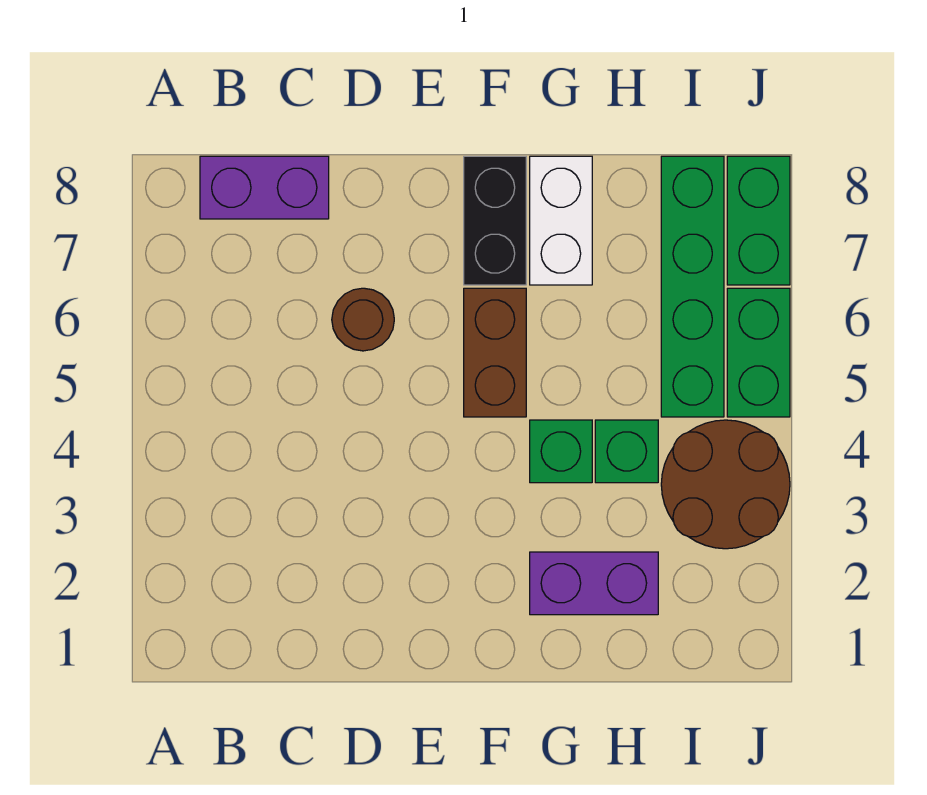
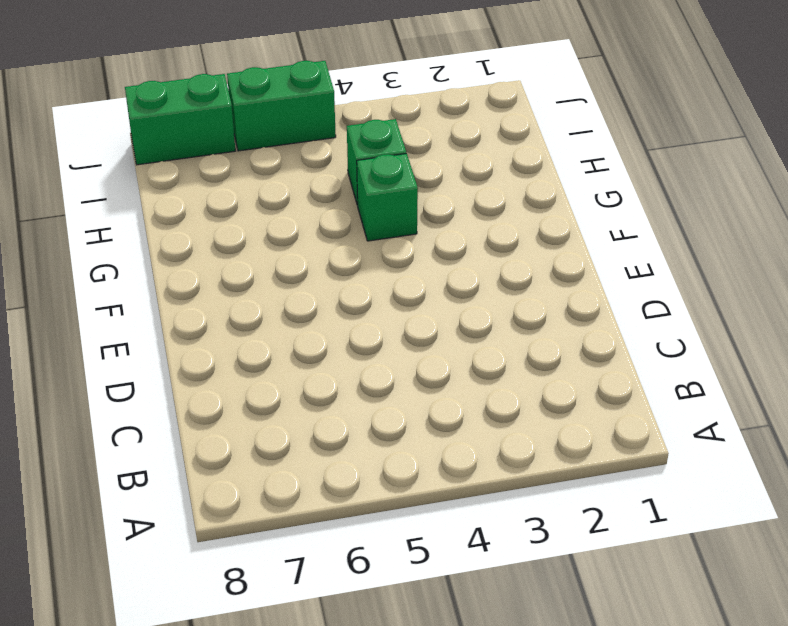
none -> purple 1x2 brick [200,156,329,219]
none -> brown 1x1 round brick [332,288,394,351]
none -> brown 1x2 brick [464,288,526,417]

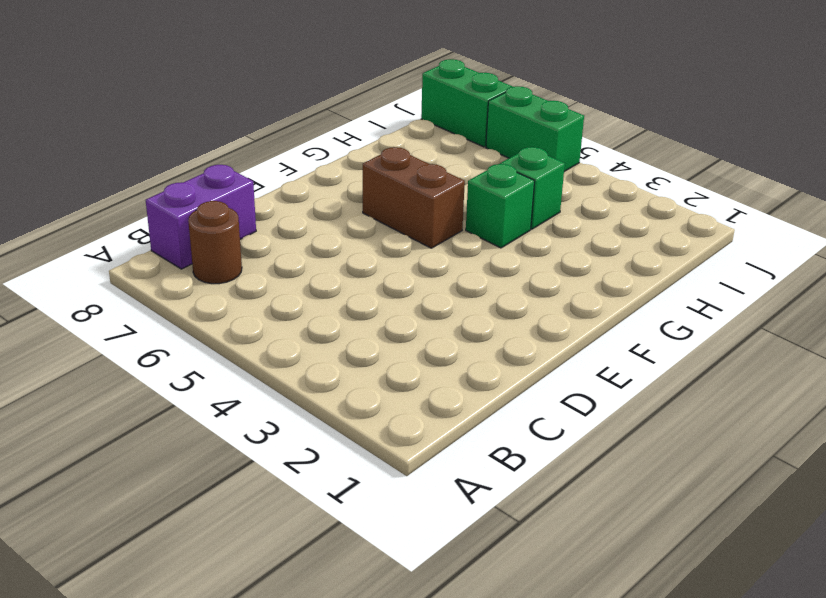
brown 1x1 round brick [188,201,242,284] -> brown 1x1 round brick moved to [332,288,394,351]
none -> black 1x2 brick [464,156,526,285]
none -> purple 1x2 brick [530,552,658,615]
none -> white 1x2 brick [530,156,592,285]

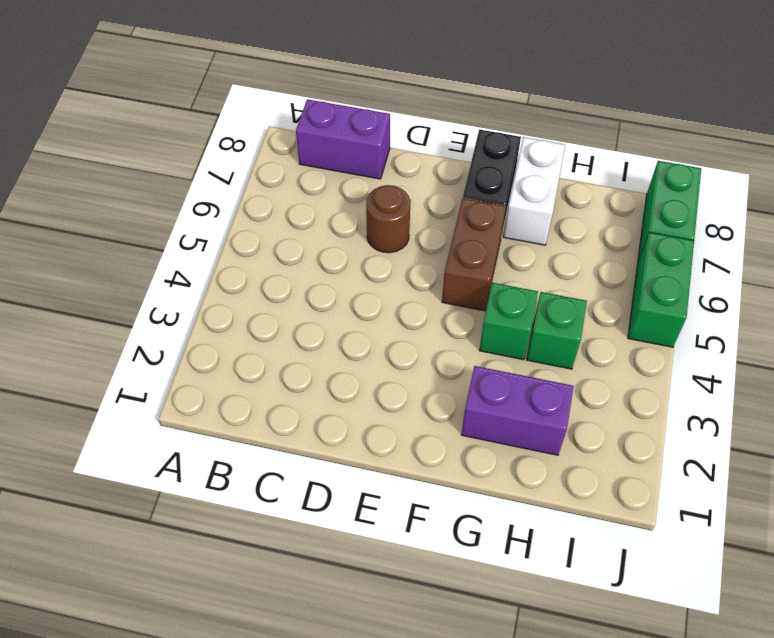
none -> brown 2x2 round brick [661,420,790,549]
none -> green 1x4 brick [661,156,724,417]

